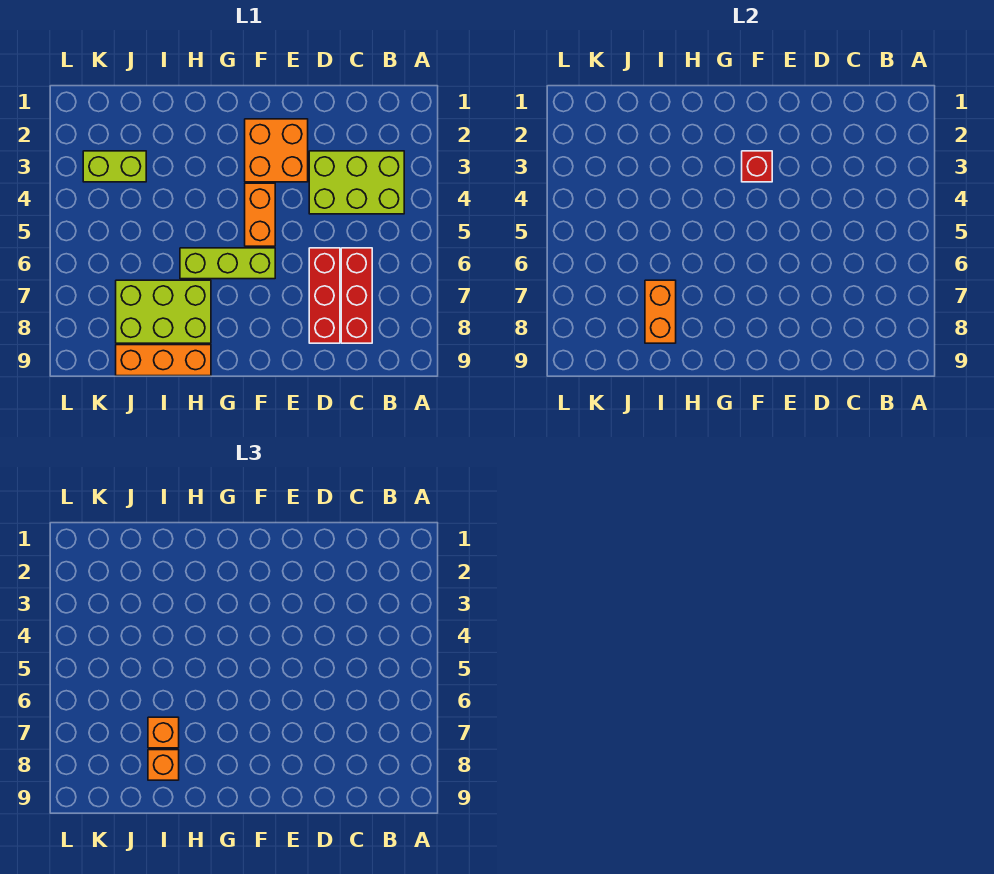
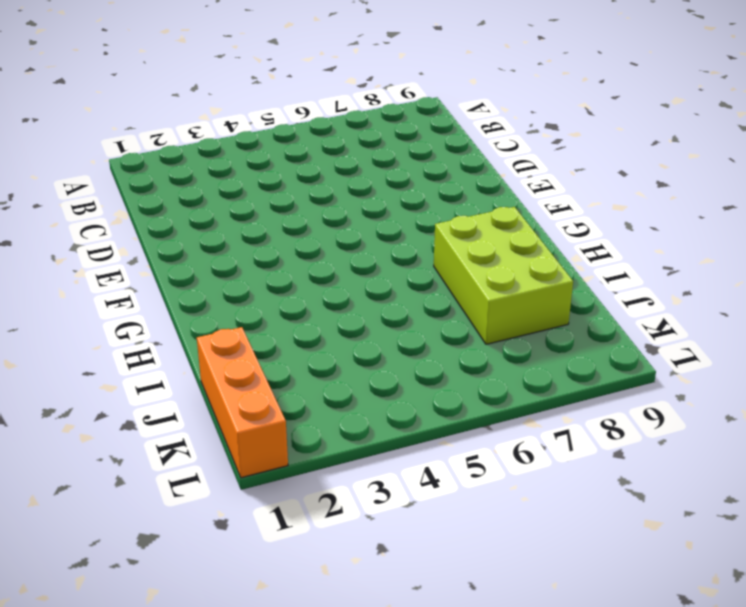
orange 1x3 brick [197,327,288,478] -> orange 1x3 brick moved to [116,345,211,376]
none -> lime 2x3 brick [309,151,404,214]
none -> red 1x3 brick [341,248,372,343]
none -> red 1x3 brick [309,248,340,343]

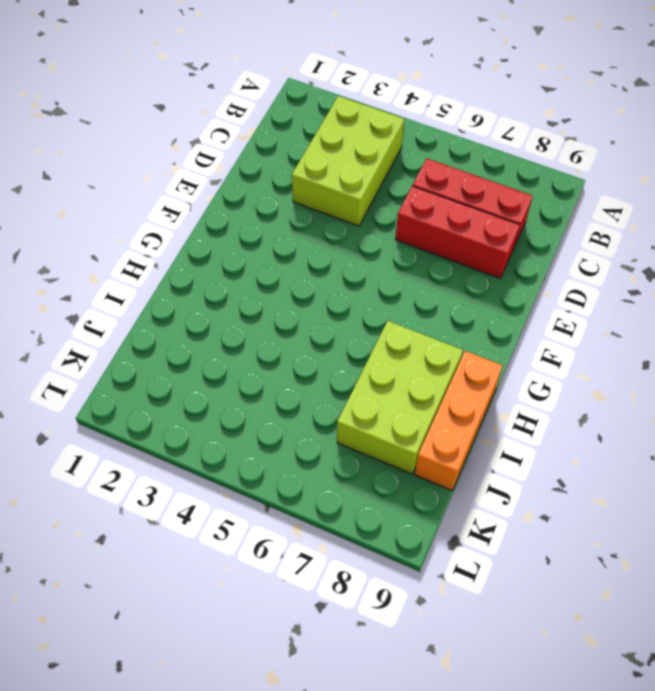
none -> orange 2x2 brick [245,119,308,182]
none -> orange 1x2 brick [245,183,275,246]
none -> lime 1x3 brick [180,248,275,279]

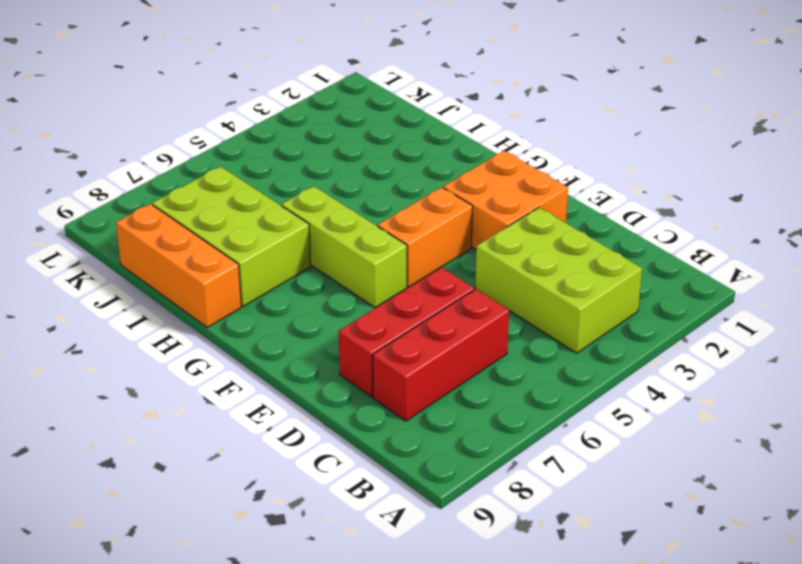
none -> lime 1x2 brick [83,151,146,182]
none -> red 1x1 brick [742,151,772,182]
none -> orange 1x2 brick [645,280,676,343]

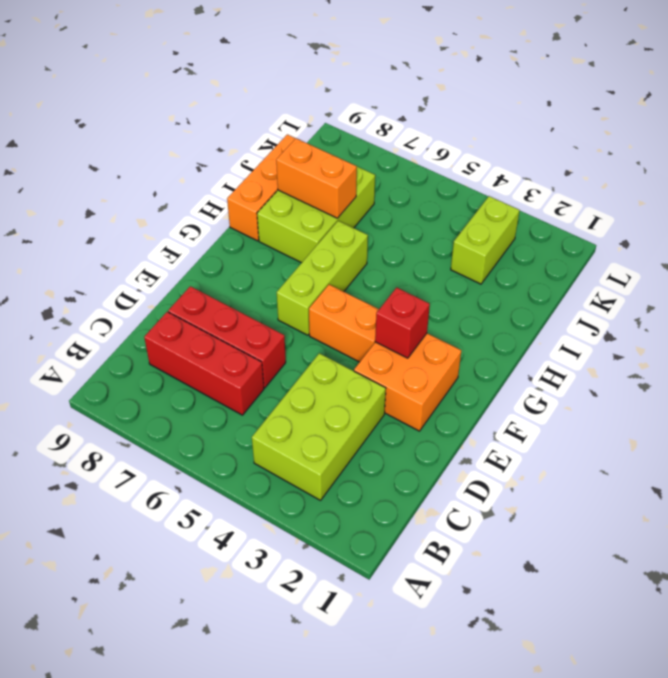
none -> orange 1x1 brick [148,717,179,748]
none -> orange 1x1 brick [148,750,179,780]

